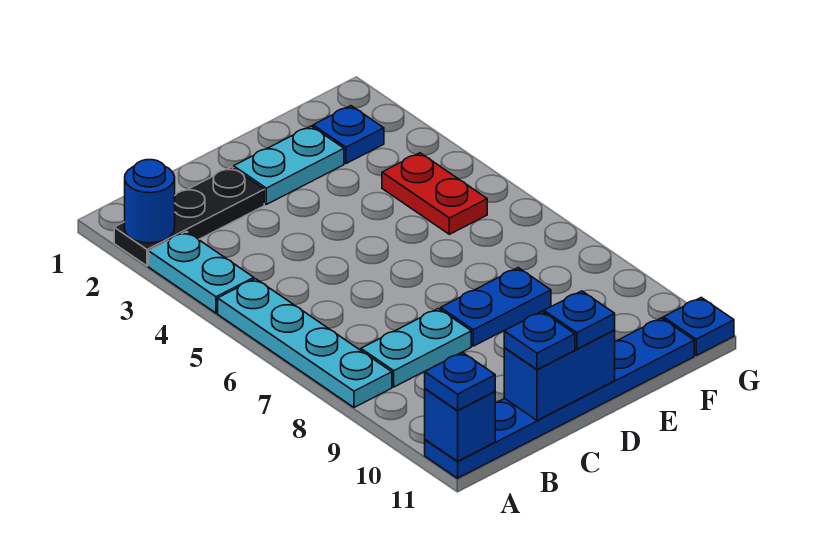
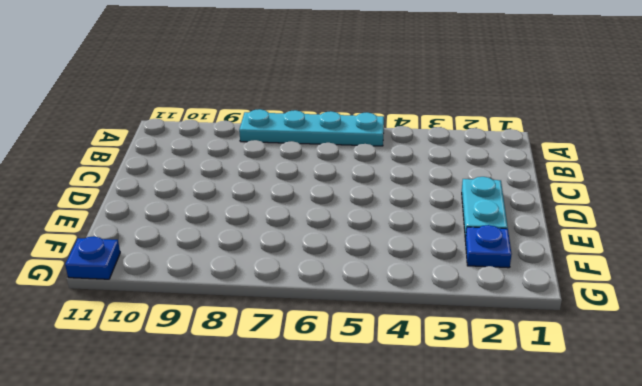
none -> black 1x3 plate [114,167,264,266]
none -> cyan 1x2 plate [149,232,254,313]
none -> blue 1x6 plate [425,318,694,478]

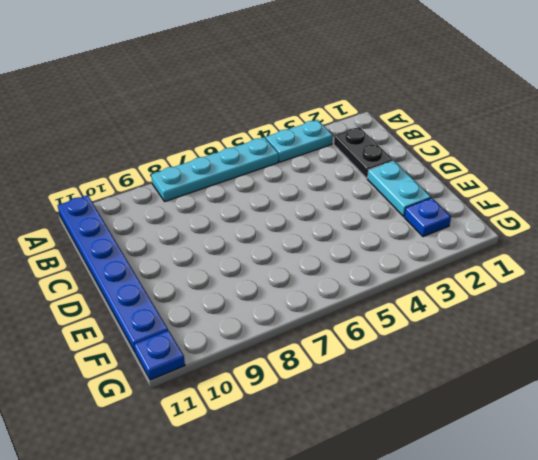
black 1x2 plate [334,127,393,178] -> black 1x3 plate [114,167,264,266]
none -> cyan 1x2 plate [361,309,471,387]
none -> blue 1x2 plate [441,268,551,346]
none -> red 1x2 plate [382,153,487,234]

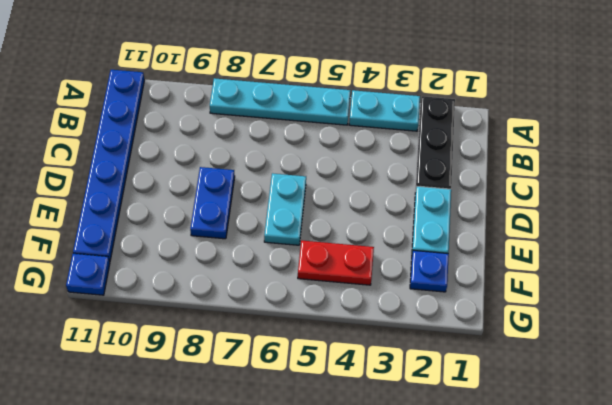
cyan 1x2 plate [264,173,306,245] -> cyan 1x2 plate moved to [361,309,471,387]
none -> blue 1x1 round brick [125,160,175,243]
none -> blue 1x1 brick [425,389,495,461]
none -> blue 1x2 brick [504,330,615,420]

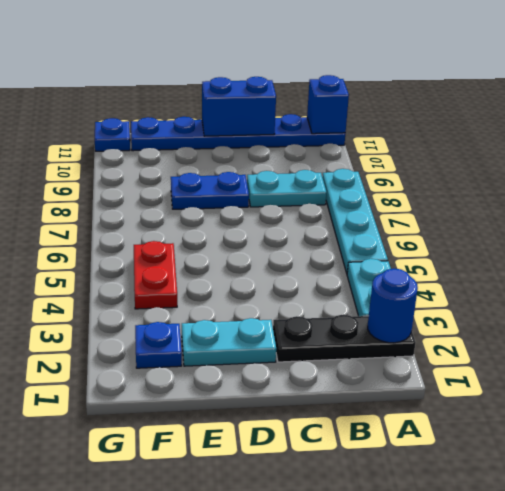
none -> blue 1x1 plate [425,352,495,410]
none -> blue 1x1 plate [504,312,575,370]
none -> blue 1x1 plate [544,291,615,349]

